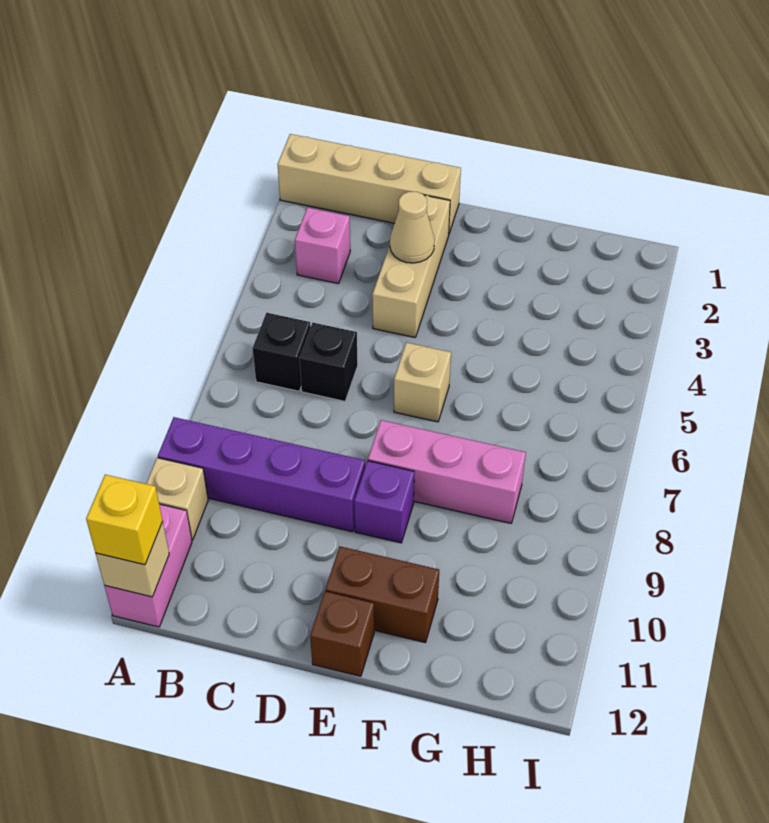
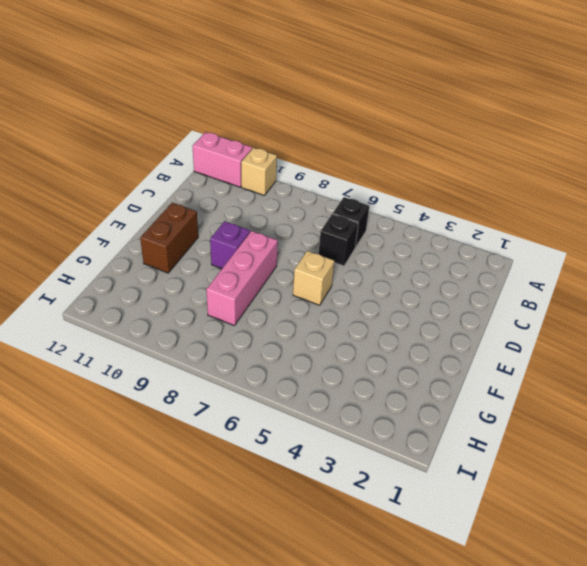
none -> tan 1x4 brick [278,134,461,233]
none -> purple 1x4 brick [158,417,365,532]
none -> pink 1x1 brick [295,208,350,284]

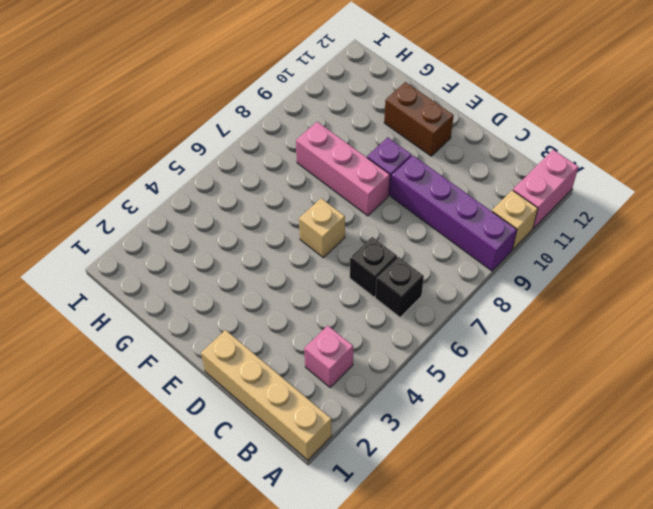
none -> tan 1x3 brick [372,195,450,337]
none -> brown 1x1 brick [310,591,374,676]
none -> tan 1x1 brick [96,522,169,597]

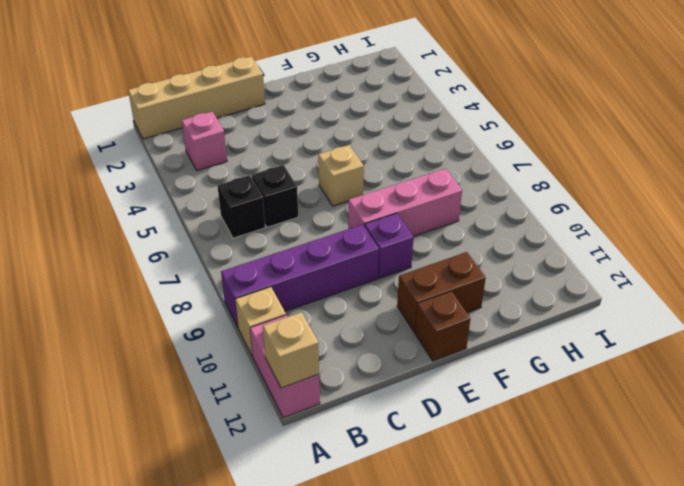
none -> tan 1x3 brick [372,195,450,337]
none -> tan 1x1 cone [390,192,435,263]
none -> yellow 1x1 brick [86,475,163,565]

